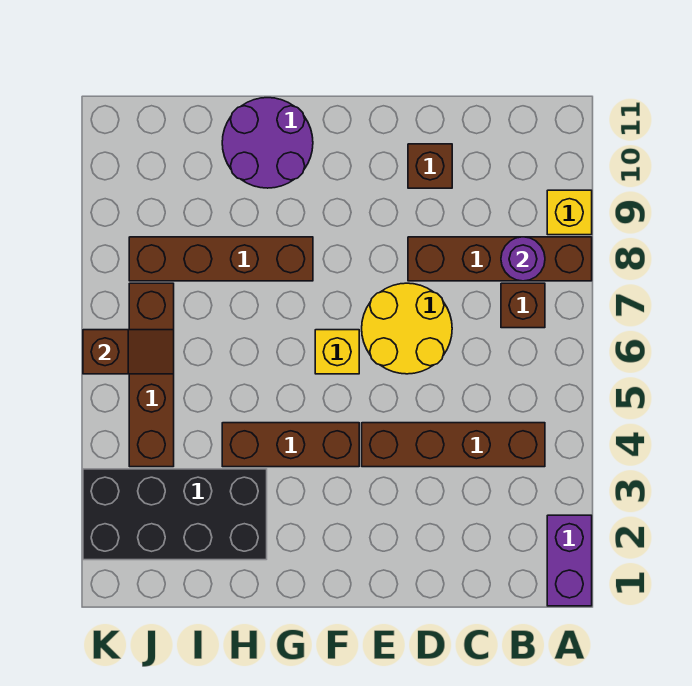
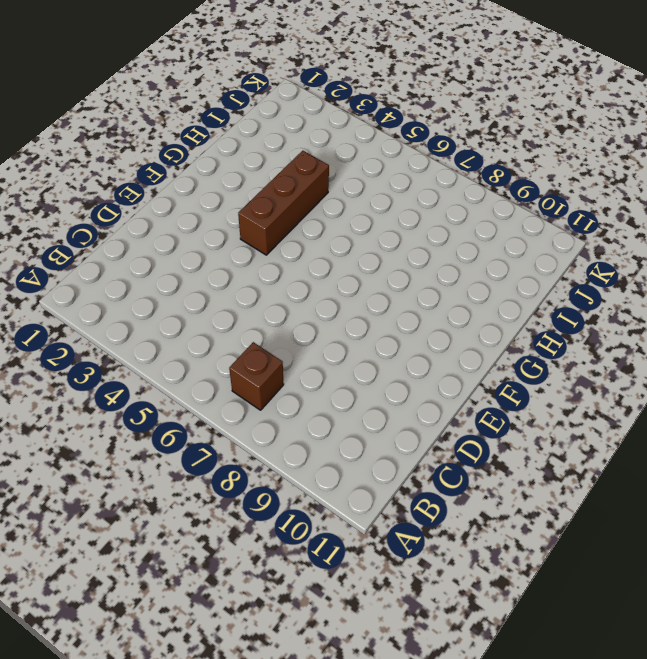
none -> purple 1x2 brick [547,515,592,606]
none -> brown 1x4 brick [408,237,592,281]
none -> yellow 1x1 brick [547,190,592,235]

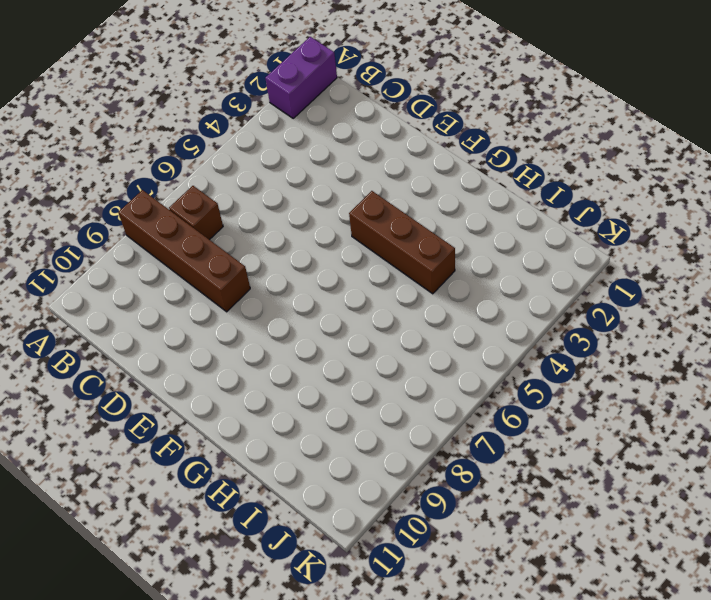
none -> yellow 1x1 brick [547,190,592,235]
none -> brown 1x4 brick [362,423,545,467]
none -> yellow 2x2 round brick [362,283,452,374]

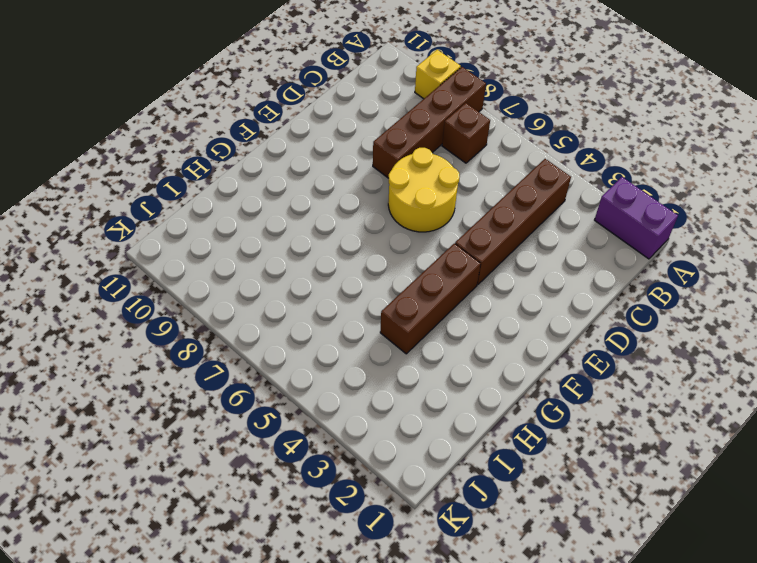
none -> brown 1x1 brick [408,144,452,188]
none -> yellow 1x1 brick [315,330,359,374]
none -> brown 1x4 brick [129,237,313,281]

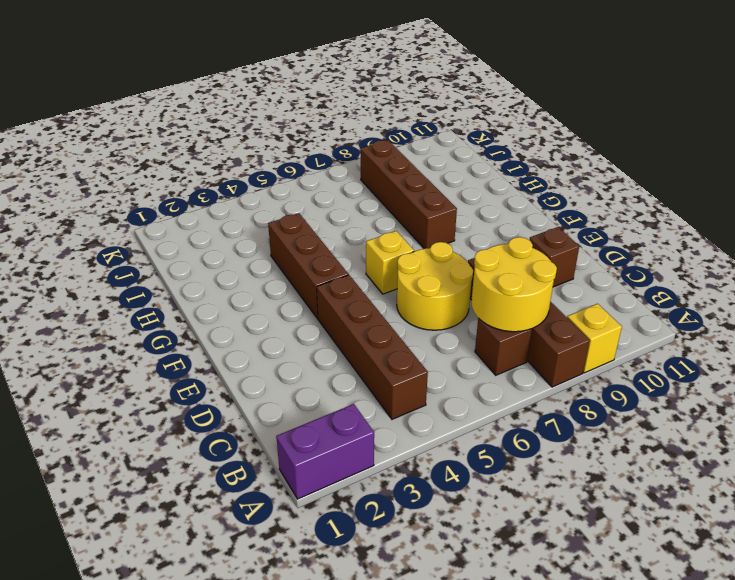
yellow 2x2 round brick [471,237,557,332] -> purple 1x1 round brick [501,237,545,281]
none -> purple 2x2 round brick [222,98,313,188]
none -> black 2x4 brick [83,469,267,560]
none -> brown 1x4 brick [129,283,174,467]

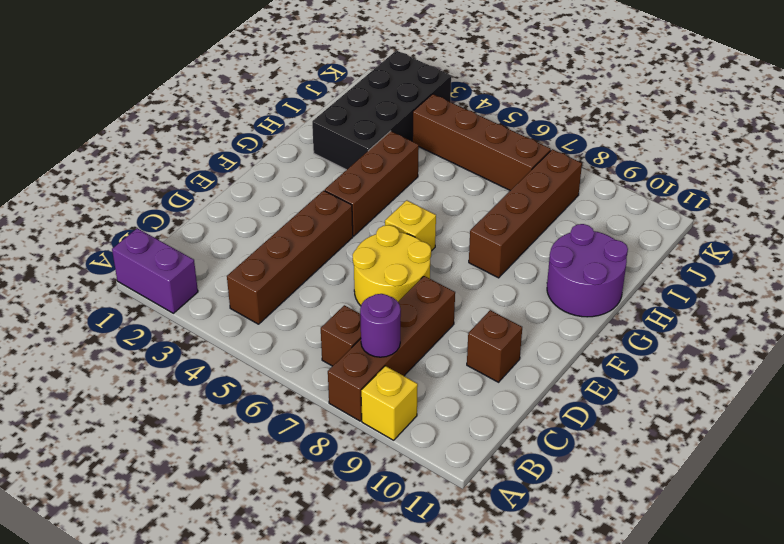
none -> brown 1x2 slope [83,330,174,374]

